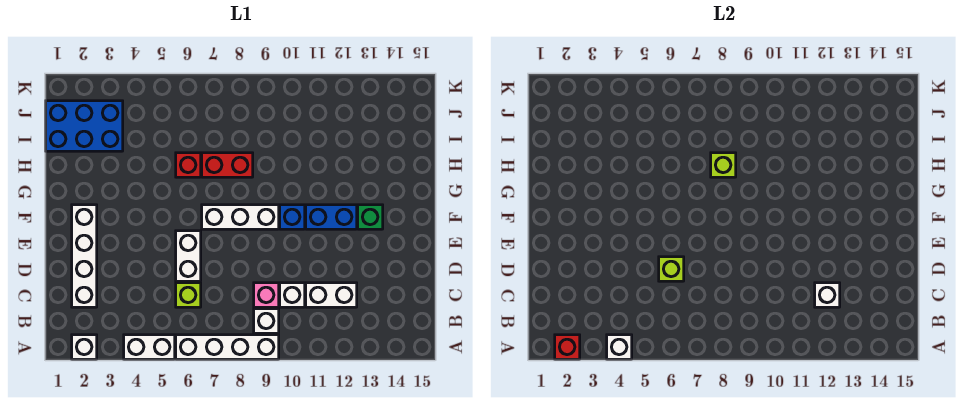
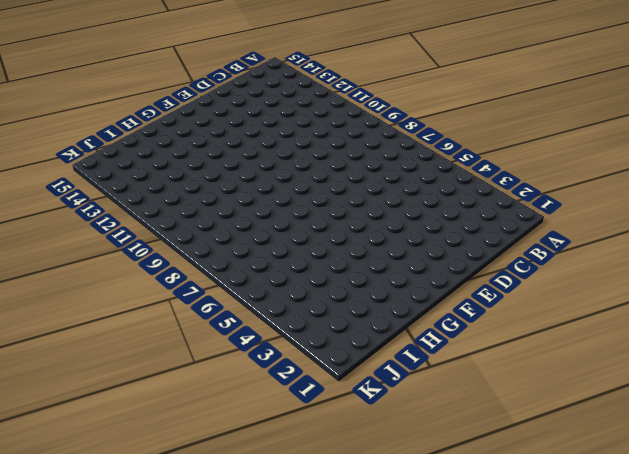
none -> white 1x1 brick [72,335,97,359]
none -> white 1x2 brick [124,335,175,359]
none -> white 1x4 brick [176,335,279,359]

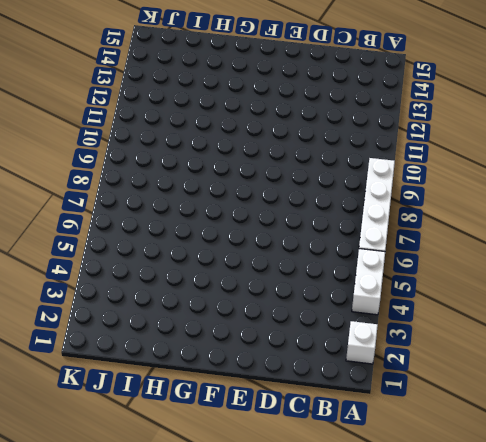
none -> white 1x1 brick [254,309,279,333]
none -> white 1x4 brick [72,205,97,307]
none -> lime 1x1 brick [176,283,201,307]

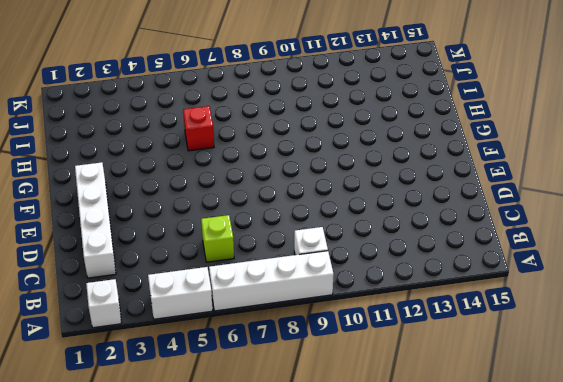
none -> pink 1x1 brick [254,283,279,307]
none -> white 1x1 brick [280,283,305,307]
none -> white 1x2 brick [306,283,357,307]

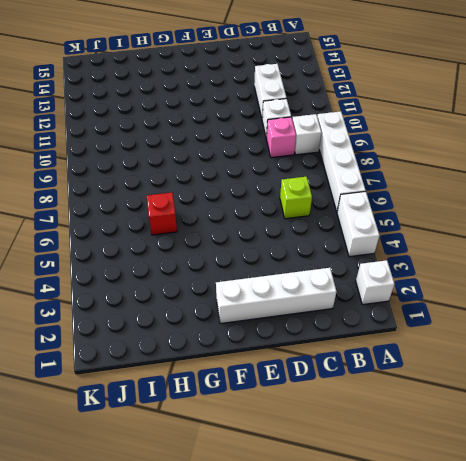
none -> white 1x2 brick [176,231,201,281]
none -> white 1x3 brick [202,205,279,229]
none -> blue 1x1 brick [280,205,305,229]

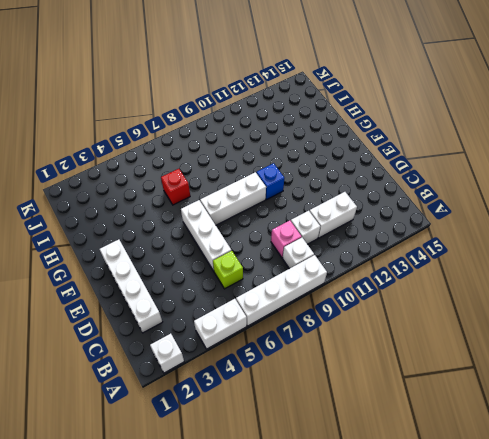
white 1x3 brick [181,200,231,271] -> white 1x2 brick [176,231,201,281]
none -> blue 1x2 brick [306,205,357,229]
none -> green 1x1 brick [358,205,383,229]
none -> red 1x2 brick [202,153,253,177]

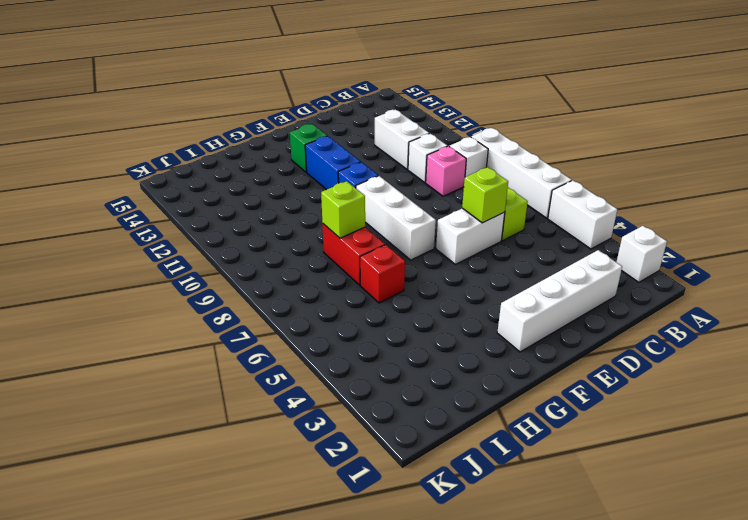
none -> blue 2x3 brick [46,101,123,151]
none -> red 1x1 brick [555,335,580,359]
none -> white 1x1 brick [607,335,632,359]

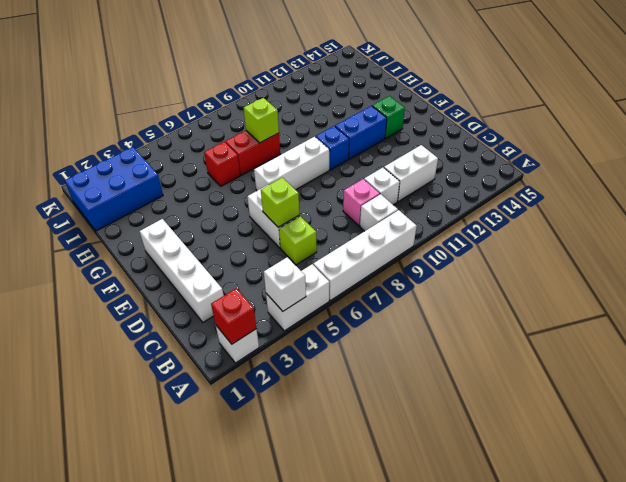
none -> white 1x1 brick [815,283,840,307]

